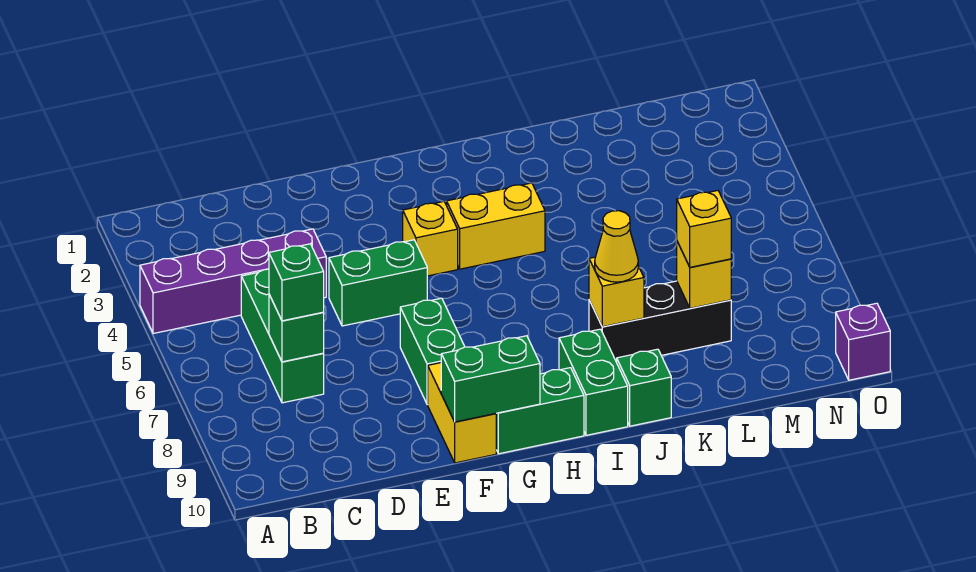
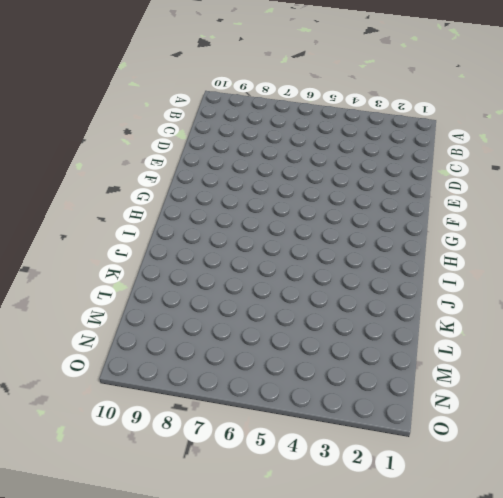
none -> purple 1x4 brick [140,229,326,334]
none -> green 1x3 brick [241,269,324,403]
none -> green 1x2 brick [329,240,427,326]

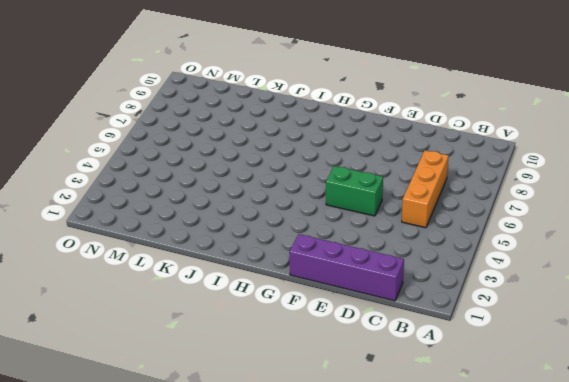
purple 1x4 brick [289,234,404,301] -> purple 1x4 brick moved to [140,229,326,334]
orange 1x3 brick [402,150,449,228] -> green 1x3 brick [241,269,324,403]
none -> green 1x2 brick [400,298,465,405]
none -> yellow 1x2 brick [428,363,496,463]
none -> yellow 1x1 brick [403,201,458,276]

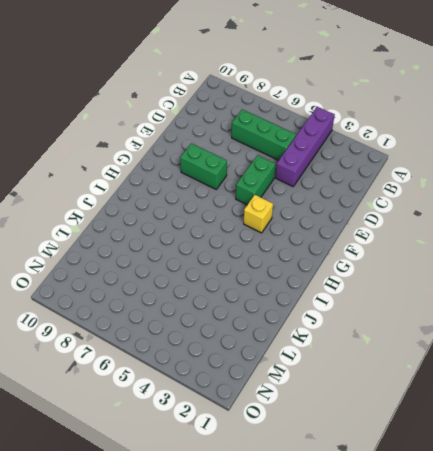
none -> yellow 1x2 brick [428,363,496,463]
none -> green 1x2 brick [496,368,584,454]
none -> yellow 1x2 brick [447,183,545,269]

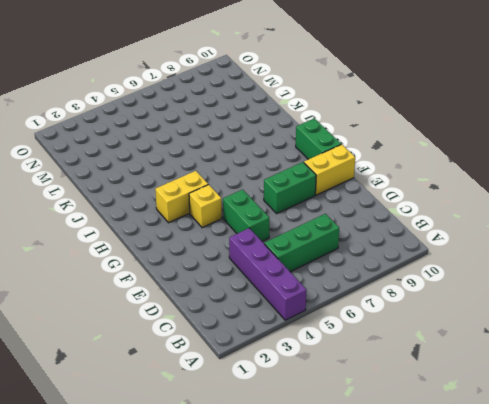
yellow 1x2 brick [155,171,208,223] -> yellow 1x2 brick turned to [447,183,545,269]
none -> green 1x2 brick [559,329,628,435]
none -> black 1x3 brick [589,281,731,362]
none -> green 1x1 brick [617,349,671,426]

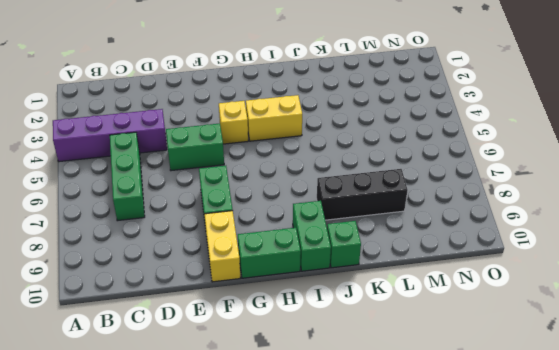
none -> purple 1x1 brick [836,303,890,380]
none -> green 1x1 brick [269,295,324,362]
none -> green 1x2 brick [441,336,540,422]

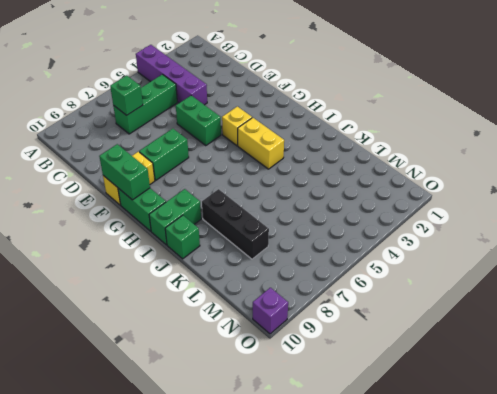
none -> yellow 1x1 brick [589,257,644,327]
none -> yellow 1x1 brick [677,242,731,308]
none -> green 1x1 brick [269,244,324,321]

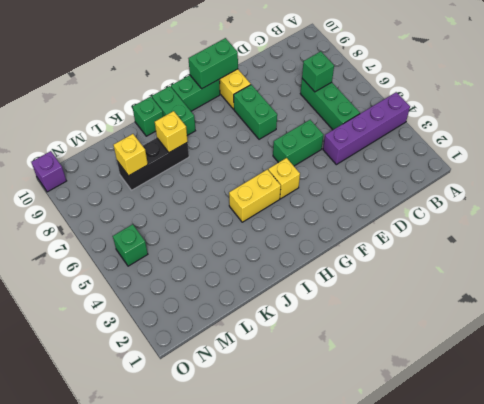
green 1x1 brick [113,224,148,266] -> green 1x1 brick moved to [269,244,324,321]
none -> yellow 1x1 cone [595,211,638,282]
none -> yellow 1x1 brick [677,191,731,267]

